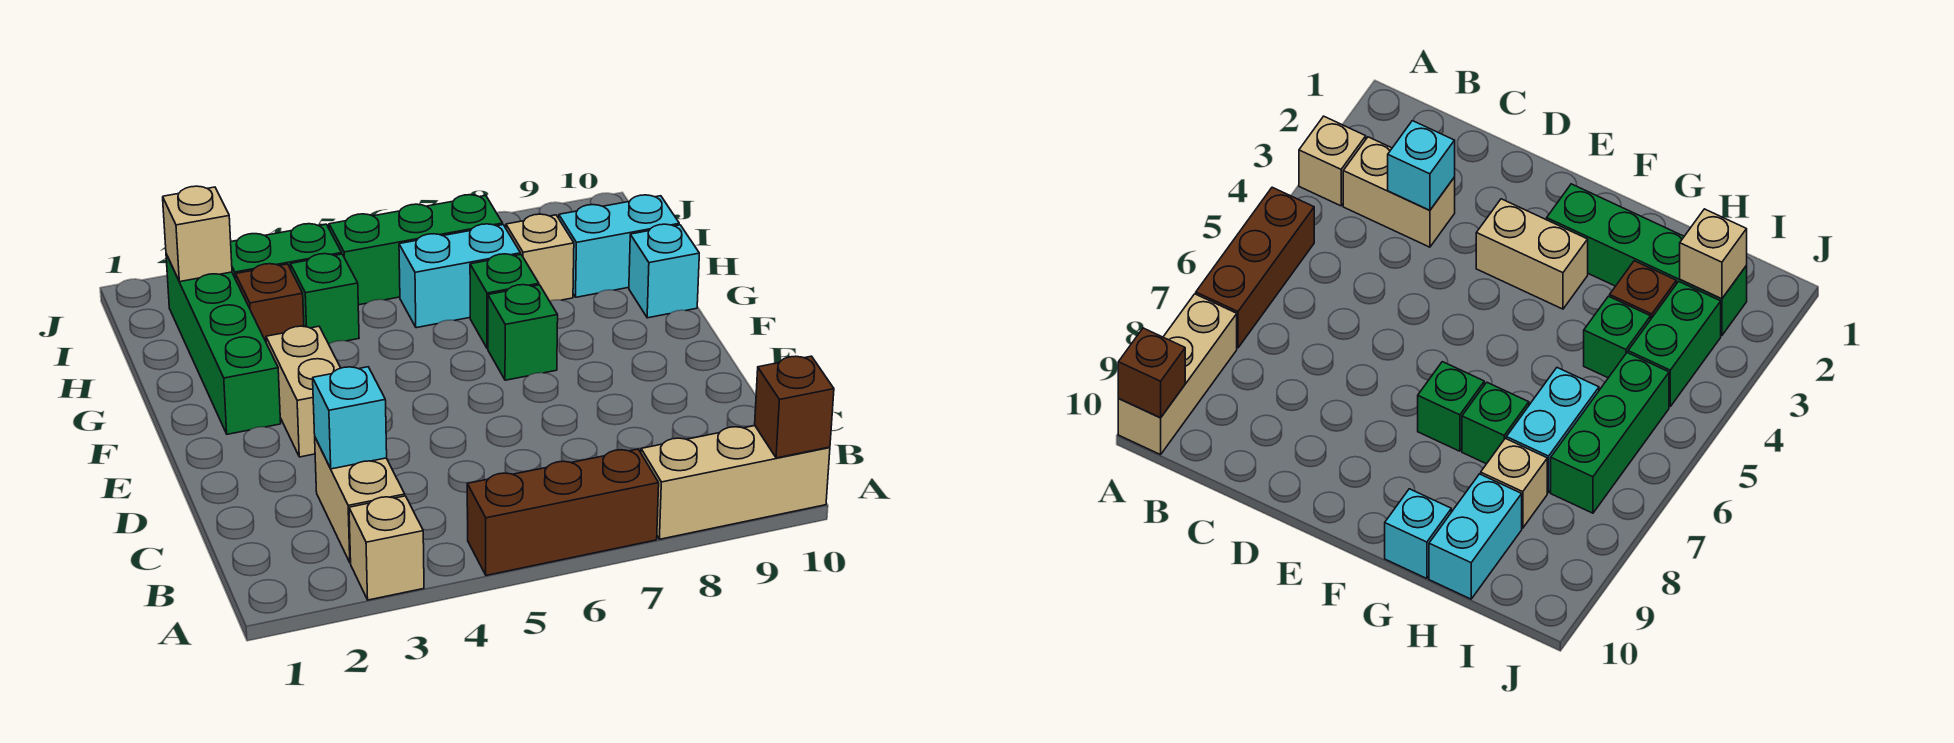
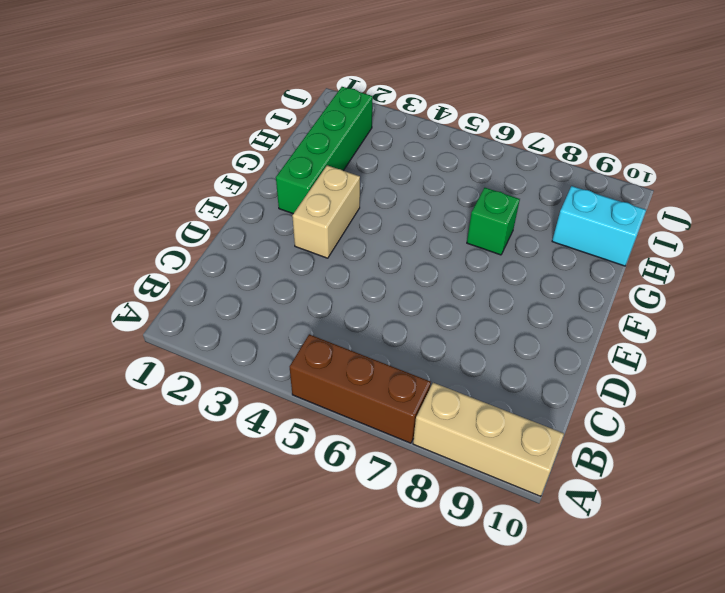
none -> tan 1x1 brick [349,496,424,600]
none -> tan 1x2 brick [315,438,405,563]
none -> green 1x1 brick [488,285,558,380]

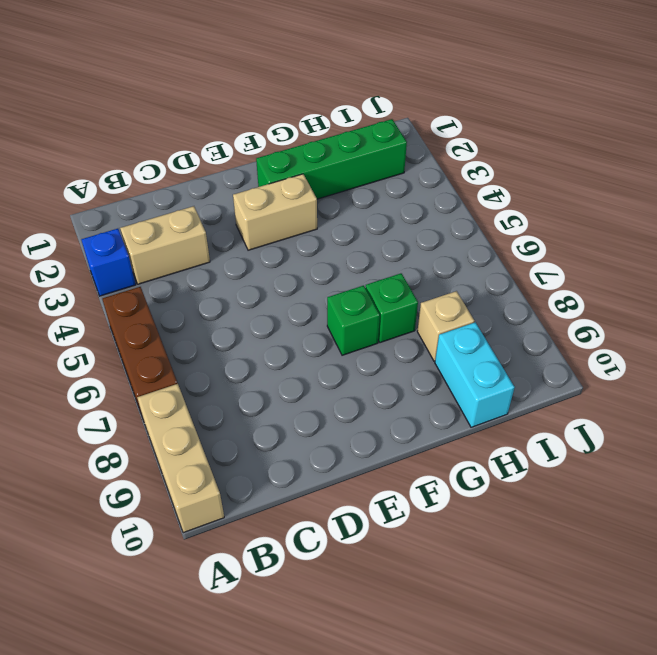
blue 1x1 brick [81,229,136,296] -> tan 1x1 brick [349,496,424,600]
none -> cyan 1x1 brick [629,224,699,318]
none -> brown 1x1 brick [236,264,304,341]
none -> green 1x1 brick [290,254,359,344]

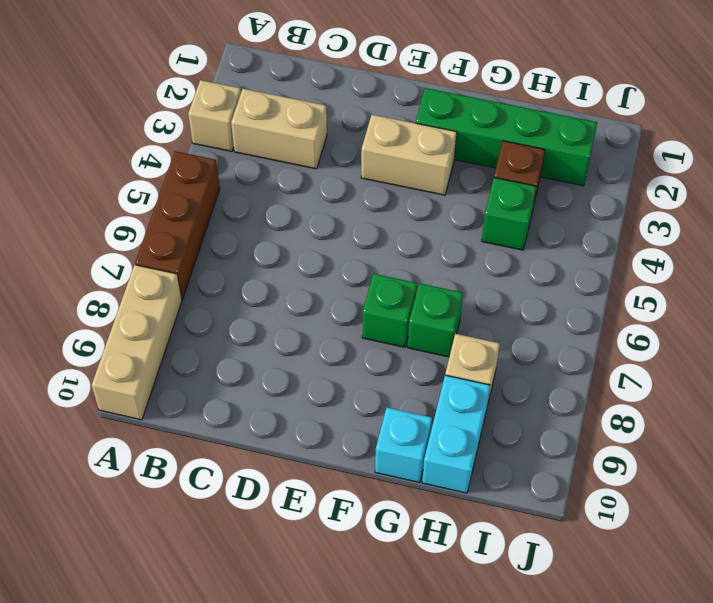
none -> cyan 1x2 brick [399,224,521,328]
none -> green 1x2 brick [231,224,342,279]
none -> green 1x3 brick [329,195,503,305]

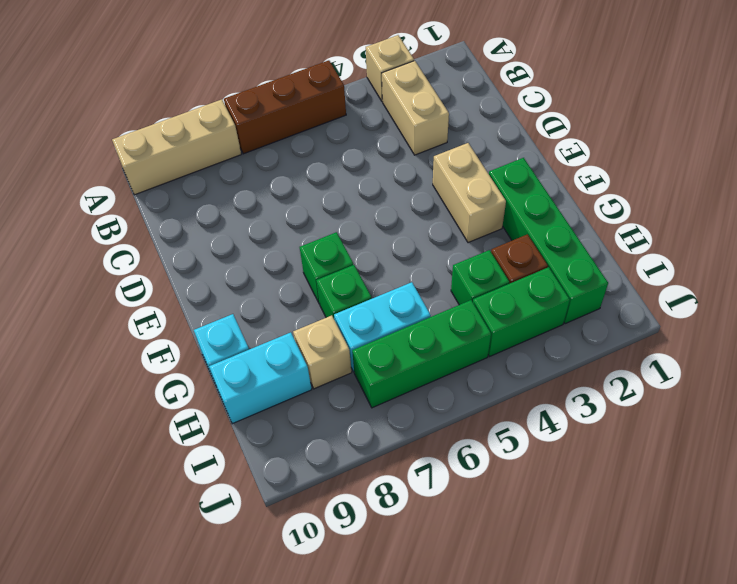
none -> brown 1x1 brick [755,356,834,458]
none -> cyan 1x1 brick [313,367,387,469]
none -> tan 1x1 brick [163,186,232,282]

